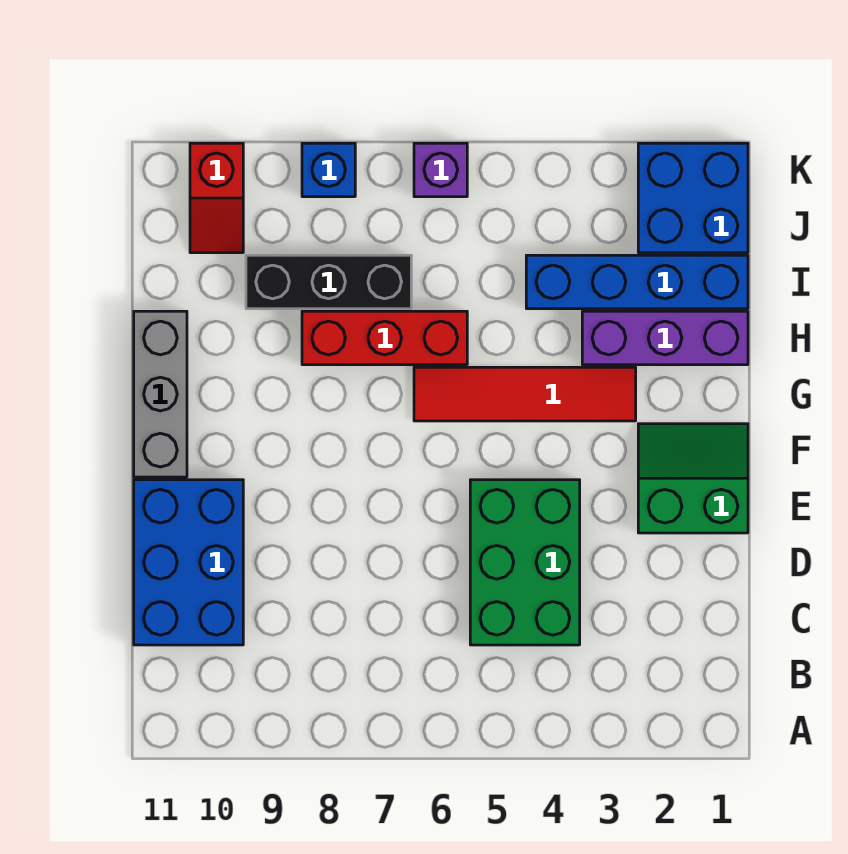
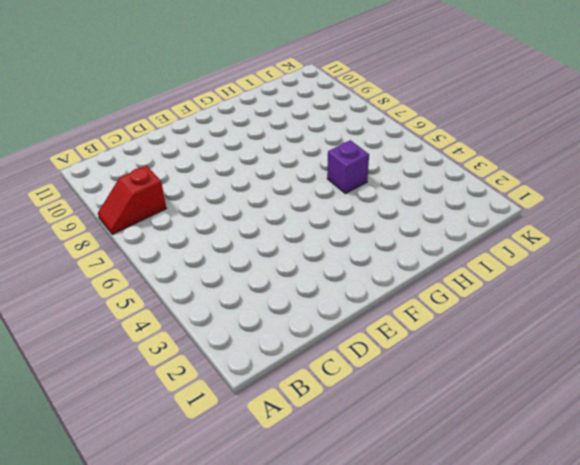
red 1x2 slope [98,166,167,234] -> red 1x2 slope moved to [190,143,243,253]
purple 1x1 brick [327,140,369,193] -> purple 1x1 brick moved to [414,143,467,197]
none -> green 2x3 brick [470,480,580,645]
none -> blue 2x3 brick [134,480,243,645]
none -> green 2x2 slope [638,424,748,533]

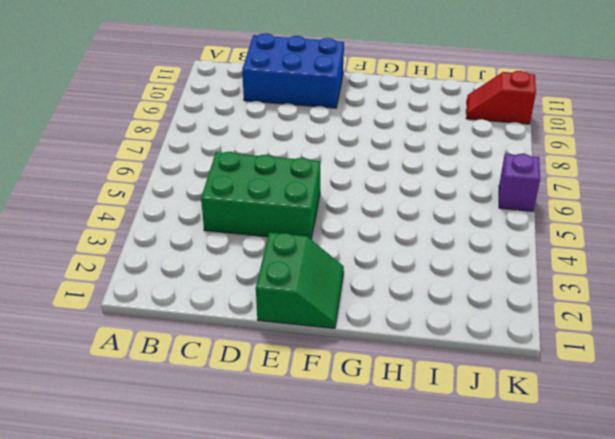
none -> grey 1x3 brick [134,311,187,477]
none -> red 1x4 tile [414,367,636,421]
none -> purple 1x3 brick [582,311,748,365]

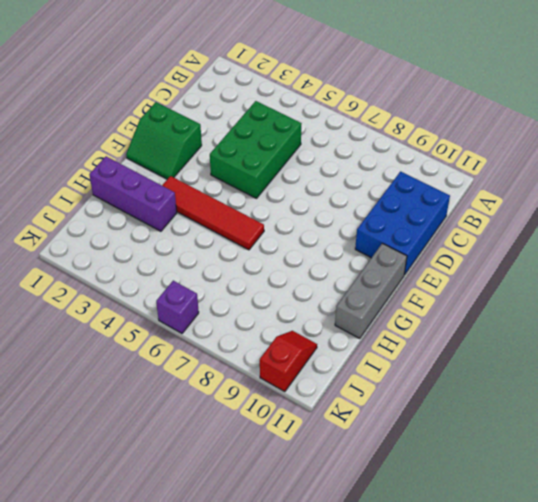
none -> red 1x3 brick [302,311,467,365]
none -> blue 1x4 brick [526,255,748,309]
none -> black 1x3 brick [246,255,411,309]

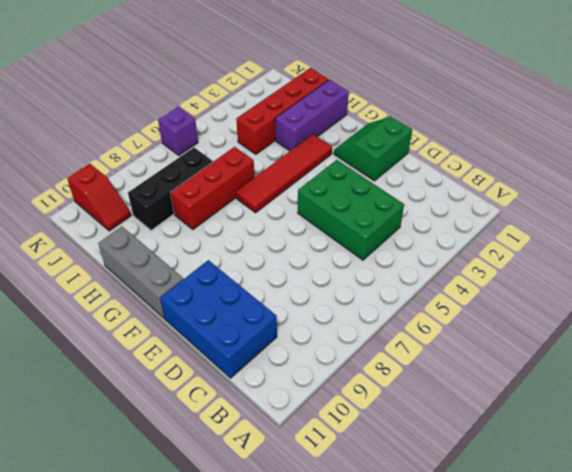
red 1x4 brick [236,68,329,154] -> blue 1x4 brick [526,255,748,309]
none -> blue 2x2 brick [638,143,748,253]
none -> blue 1x1 brick [302,143,355,197]

